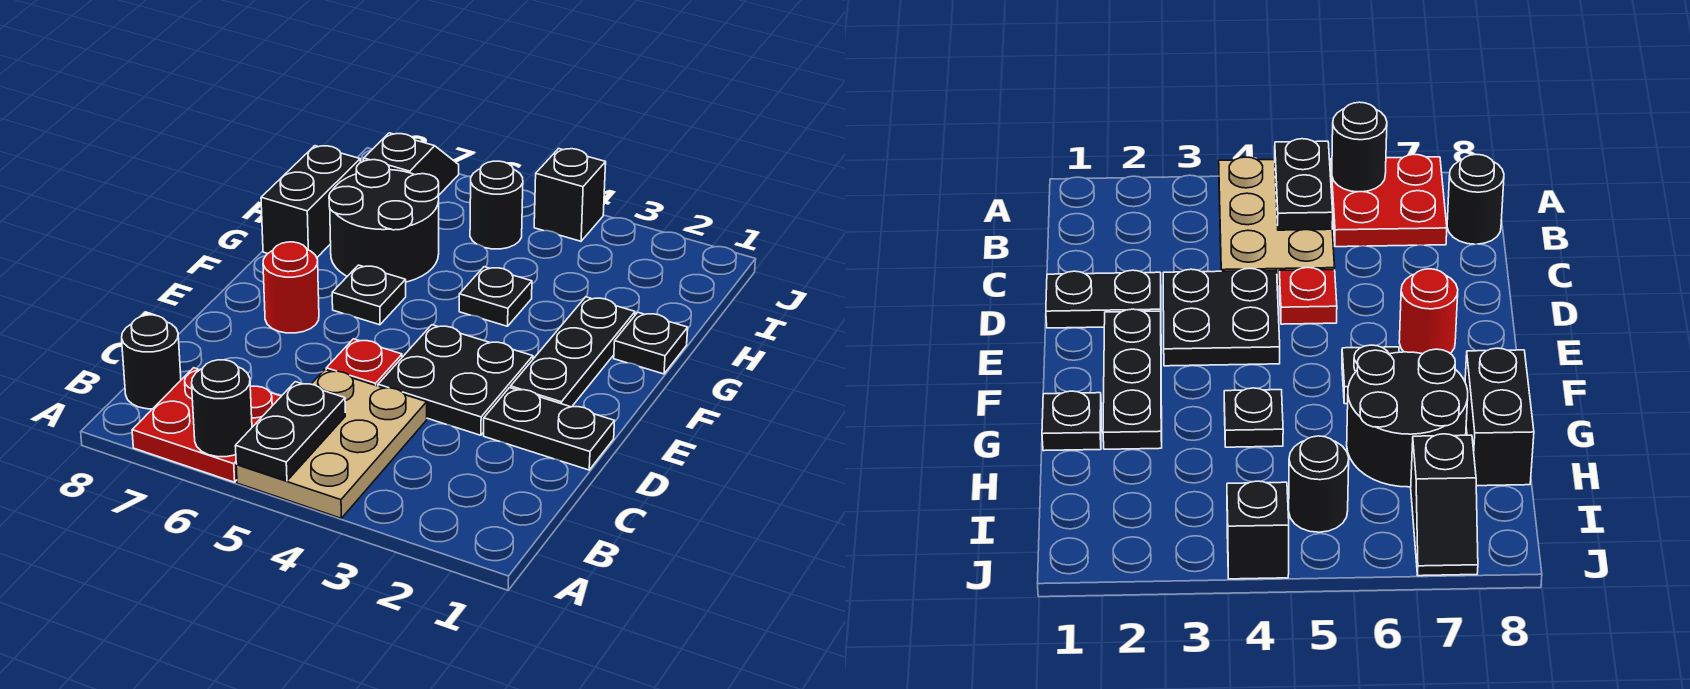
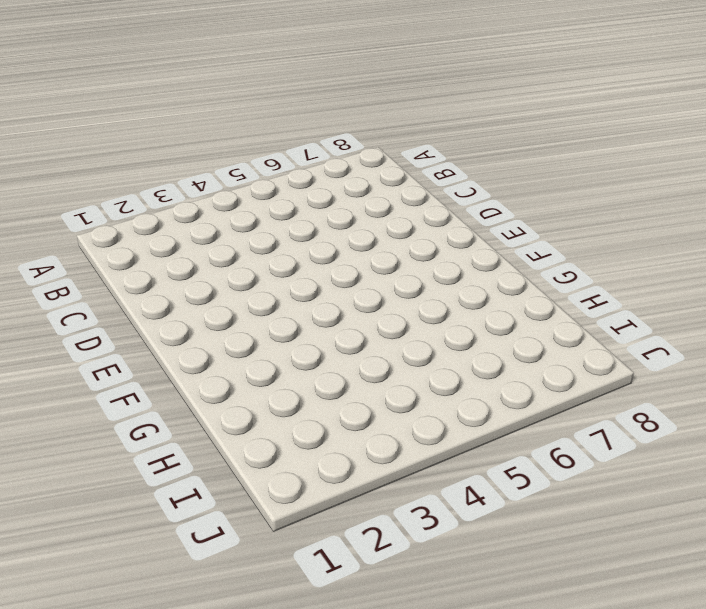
none -> tan 2x3 plate [236,370,427,518]
none -> red 2x2 plate [132,368,281,482]
none -> black 1x1 round brick [122,315,181,409]

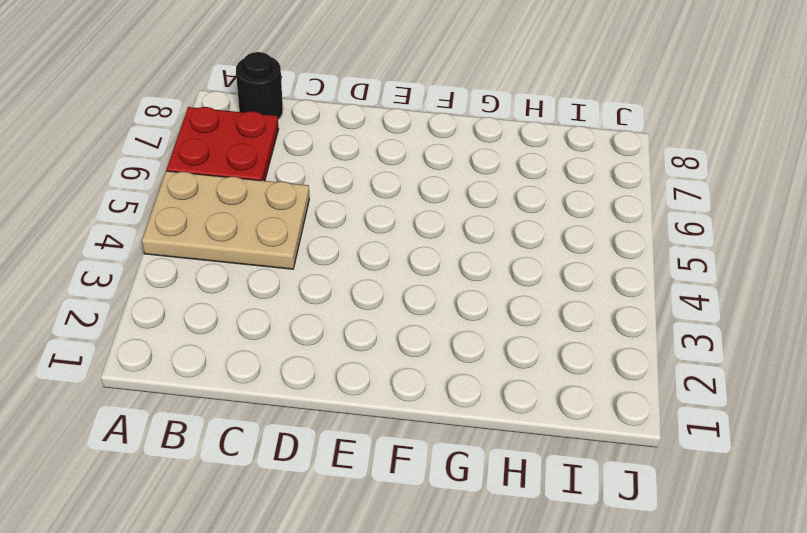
none -> black 1x2 plate [484,388,615,470]
none -> black 2x2 plate [378,325,533,435]
none -> red 1x1 plate [326,339,402,386]

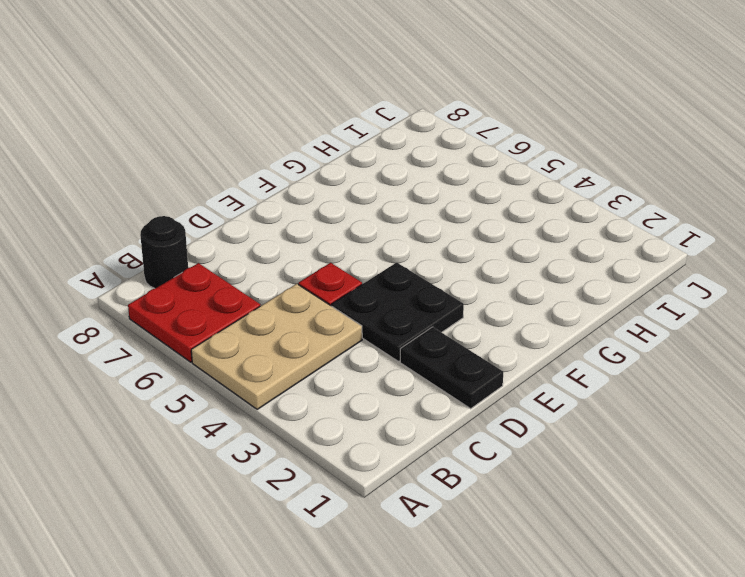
none -> black 1x3 plate [511,297,635,407]
none -> red 1x1 round brick [263,242,319,333]
none -> black 1x1 plate [332,265,406,325]

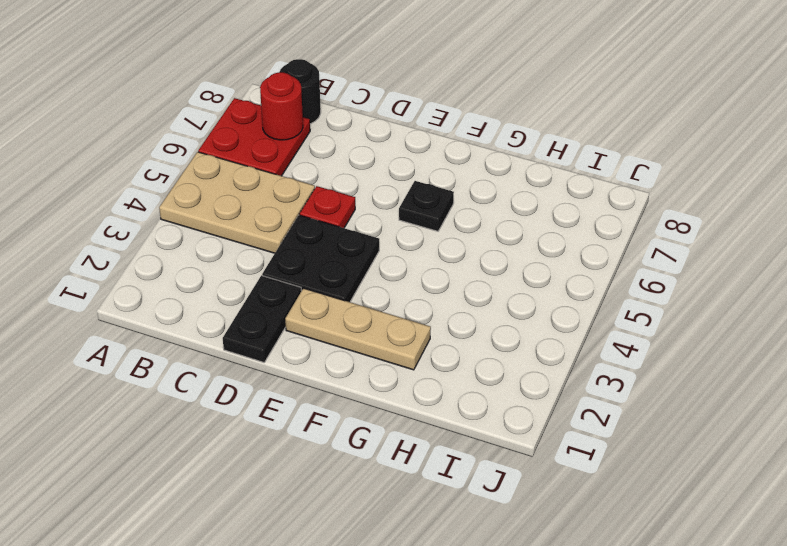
red 1x1 round brick [260,72,303,140] -> red 1x1 round brick moved to [263,242,319,333]
tan 1x3 plate [285,288,431,370] -> black 1x3 plate [511,297,635,407]
none -> black 1x1 plate [614,312,688,374]
none -> black 1x1 plate [459,267,532,326]
none -> black 2x2 round brick [329,160,439,282]

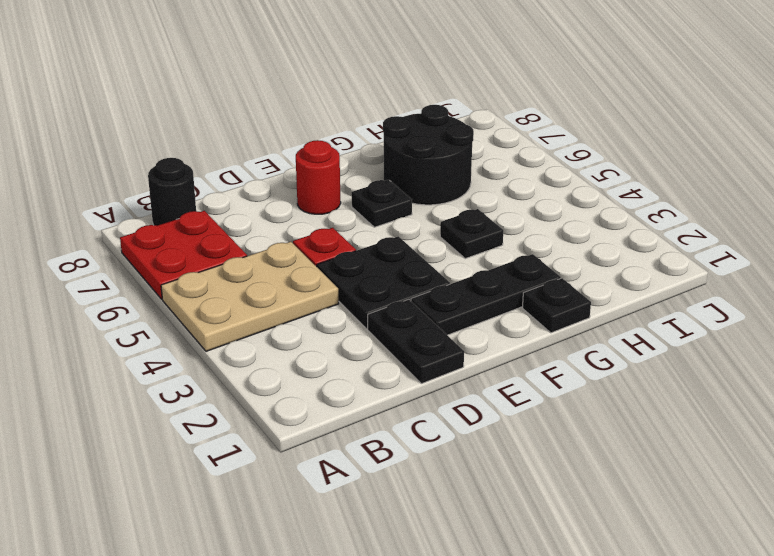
none -> black 1x2 brick [261,146,360,257]
none -> black 1x1 round brick [470,161,523,249]
none -> black 1x2 slope [364,133,459,196]

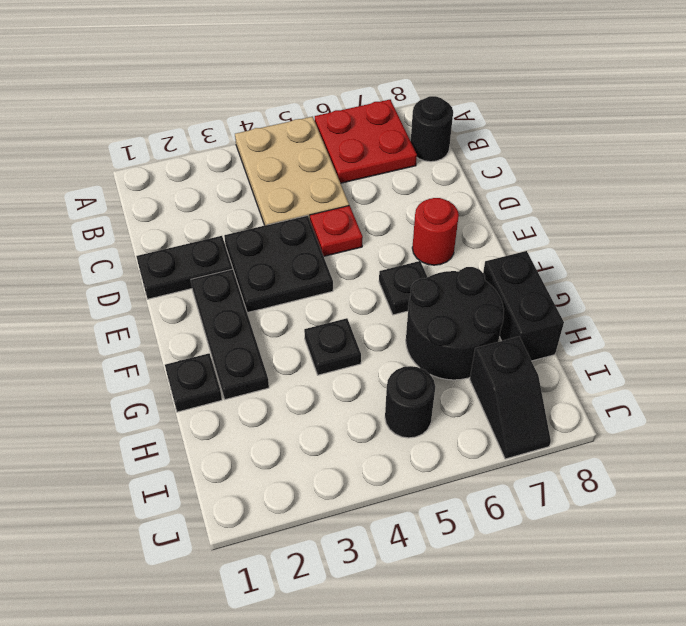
none -> black 1x1 brick [534,149,606,241]
none -> black 1x2 plate [235,382,345,481]
none -> black 1x1 round brick [192,360,252,457]

